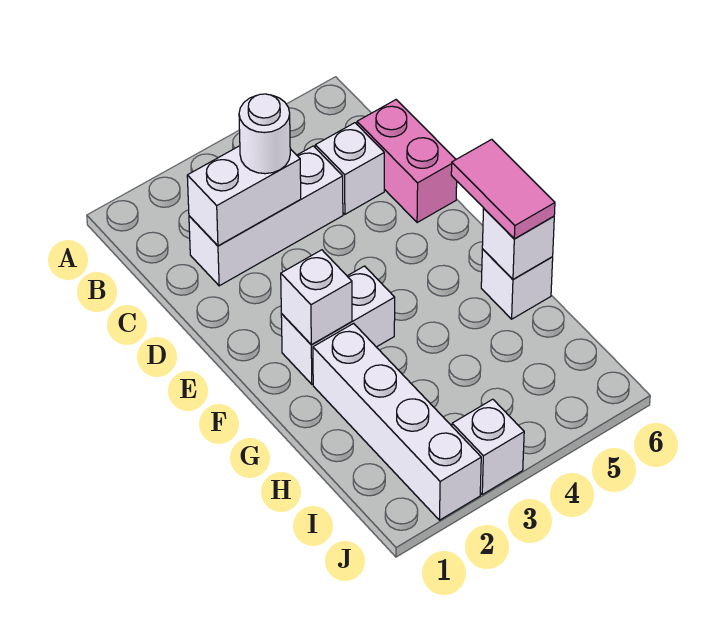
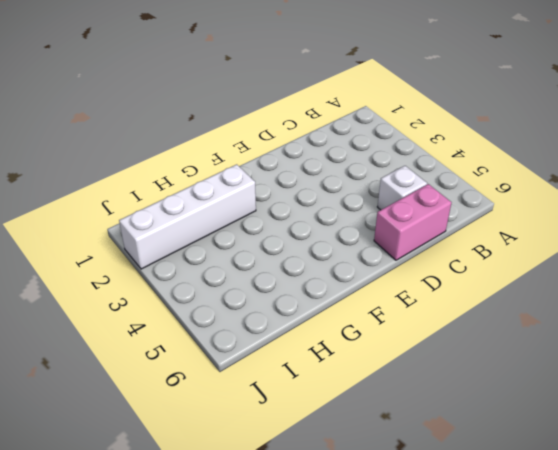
none -> white 1x3 brick [189,146,343,286]
none -> white 1x2 brick [281,266,395,384]
none -> white 1x1 brick [481,249,553,319]

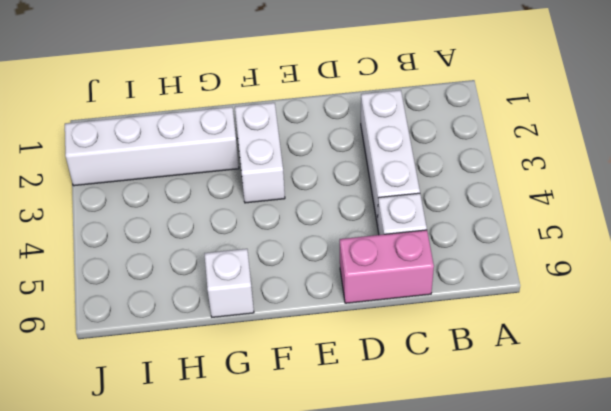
none -> white 1x1 brick [452,399,524,494]
none -> white 1x2 brick [187,146,301,246]
none -> white 1x1 brick [281,250,352,345]

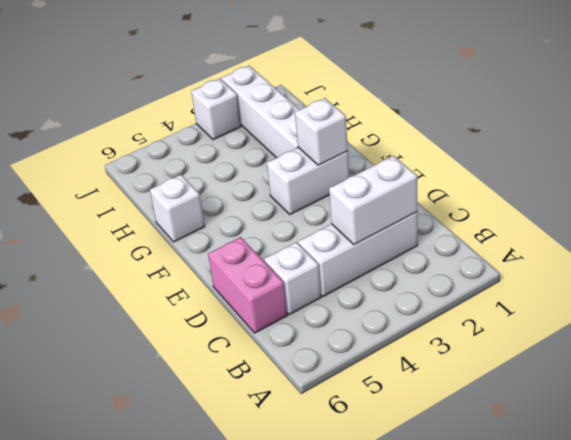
none -> white 1x1 brick [482,209,554,279]
none -> white 1x1 round brick [239,94,290,174]
none -> pink 1x2 tile [451,139,555,239]

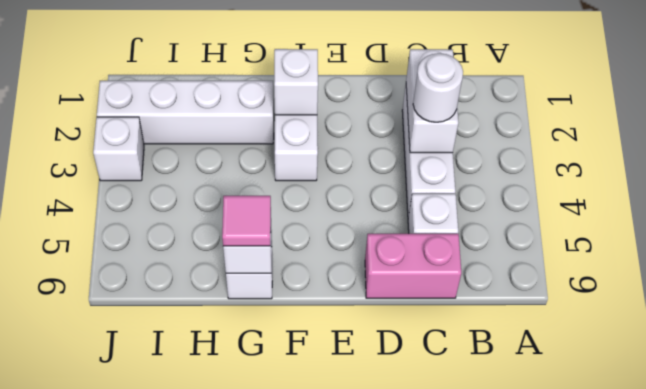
pink 1x1 tile [222,196,271,246] -> pink 1x2 tile [451,139,555,239]

